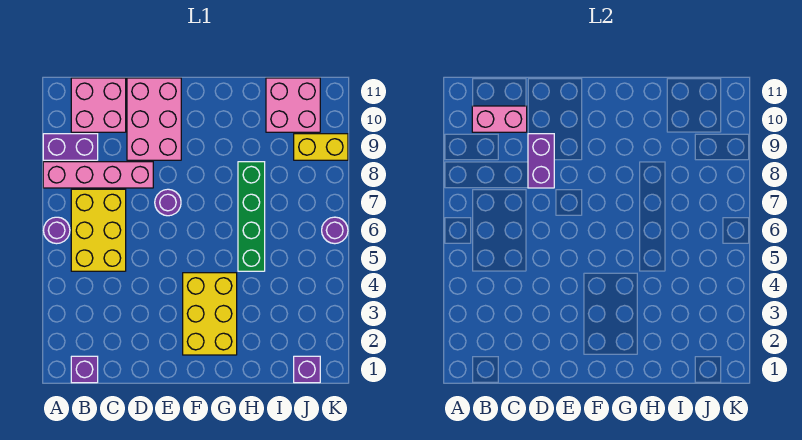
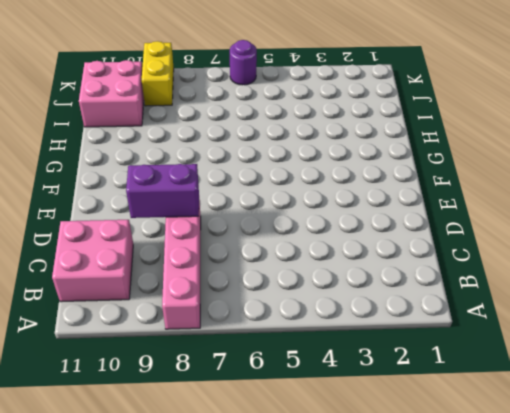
none -> purple 1x1 round brick [44,217,70,244]
none -> purple 1x2 brick [43,134,98,160]
none -> purple 1x1 brick [71,356,98,383]

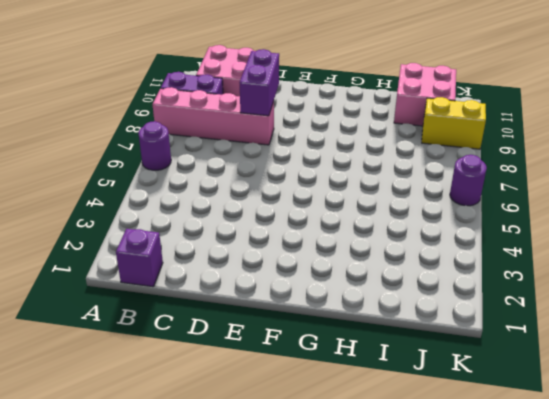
none -> yellow 2x3 brick [71,189,126,271]
none -> pink 2x3 brick [127,78,181,160]
none -> purple 1x1 round brick [155,189,181,216]

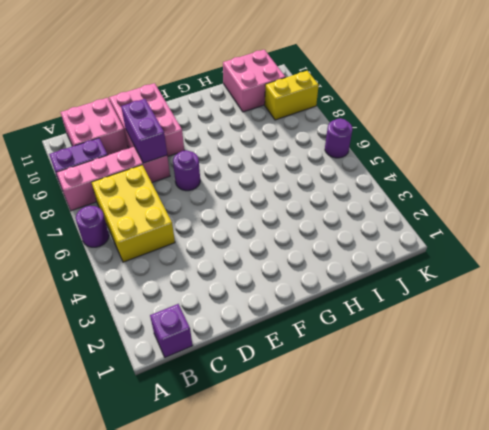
none -> yellow 2x3 brick [183,273,237,355]
none -> green 1x4 brick [238,162,265,271]
none -> purple 1x1 brick [294,356,320,383]

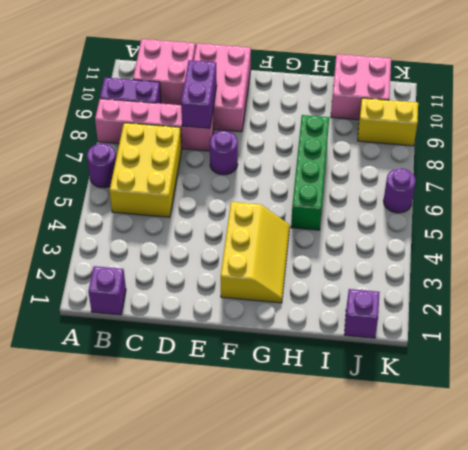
yellow 2x3 slope [221,202,290,303] -> yellow 2x3 brick [183,273,237,355]
none -> pink 1x2 brick [472,106,527,132]

